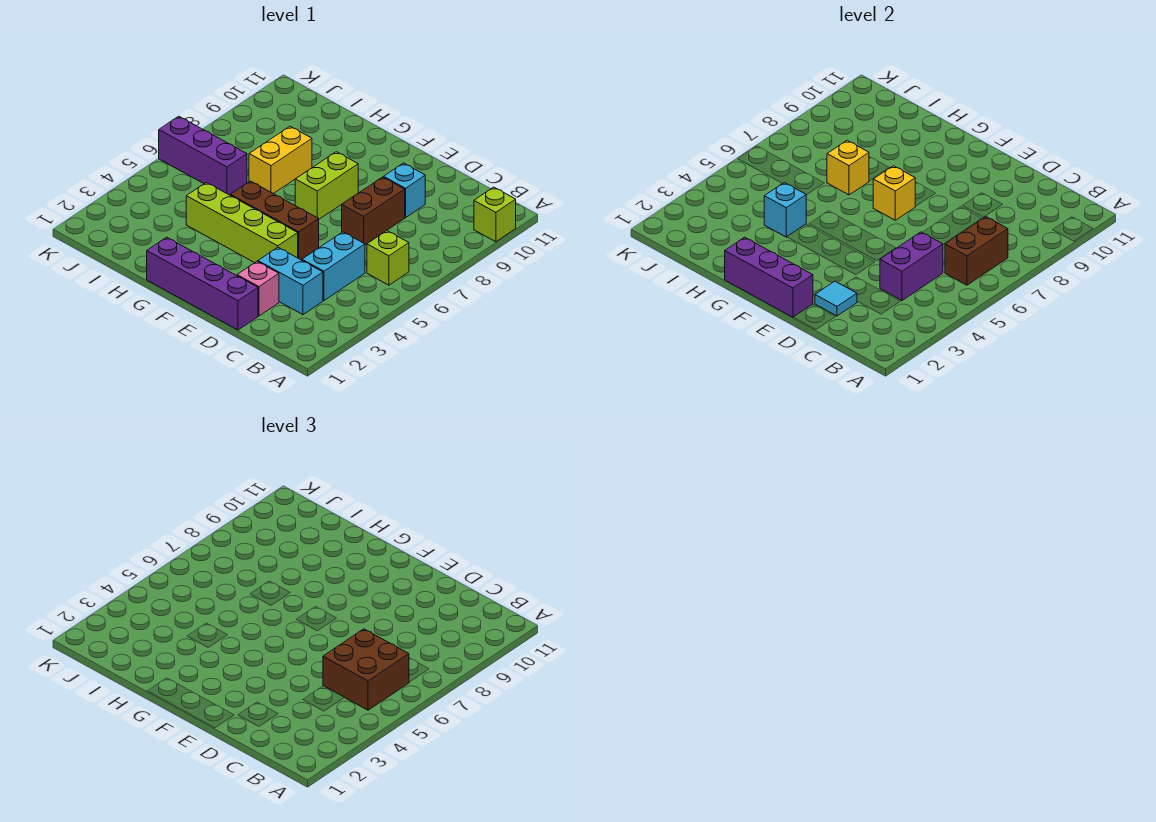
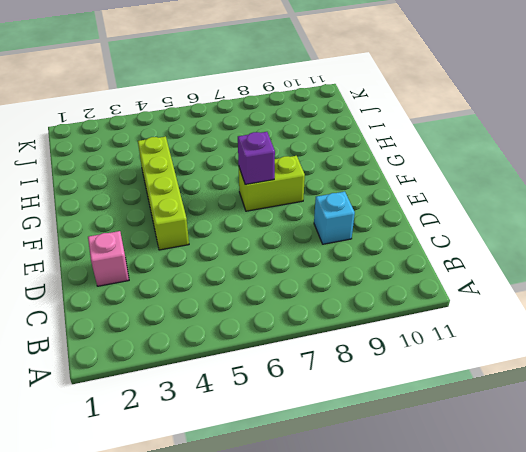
purple 1x1 brick [238,132,275,184] -> yellow 1x1 brick [873,166,915,220]
none -> lime 1x1 brick [474,187,516,242]
none -> lime 1x1 brick [367,231,409,285]
none -> cyan 1x2 brick [258,247,323,315]

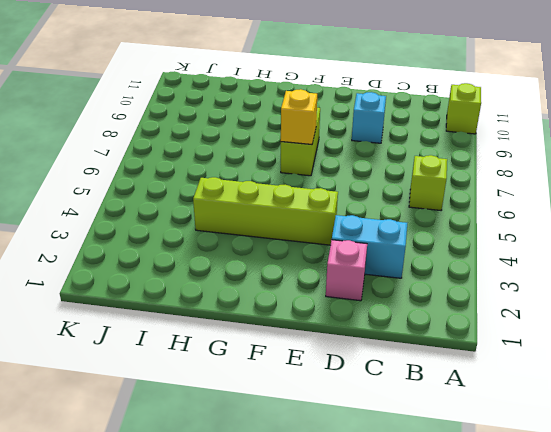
none -> cyan 1x2 brick [302,232,365,301]
none -> purple 1x4 brick [147,237,258,330]
none -> brown 1x2 brick [342,177,405,245]

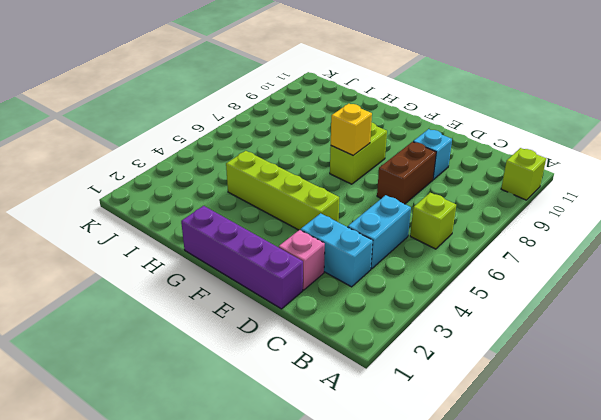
none -> brown 1x3 brick [230,181,319,260]
none -> yellow 1x2 brick [249,126,312,194]
none -> purple 1x3 brick [159,116,247,195]

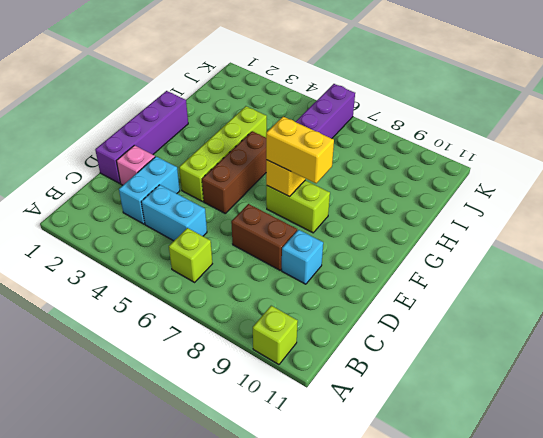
yellow 1x2 brick [266,117,334,183] -> yellow 1x2 brick moved to [249,126,312,194]
none -> brown 1x2 brick [945,217,1008,285]
none -> purple 1x2 brick [880,232,943,301]
none -> cyan 1x1 tile [815,281,857,316]

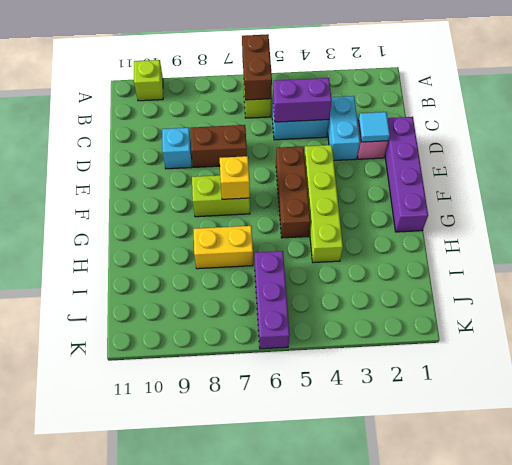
brown 1x2 brick [242,34,272,100] -> brown 1x2 brick turned to [945,217,1008,285]
none -> purple 1x3 brick [725,237,813,317]
none -> cyan 1x1 brick [764,182,806,237]
none -> yellow 1x1 brick [827,140,869,195]

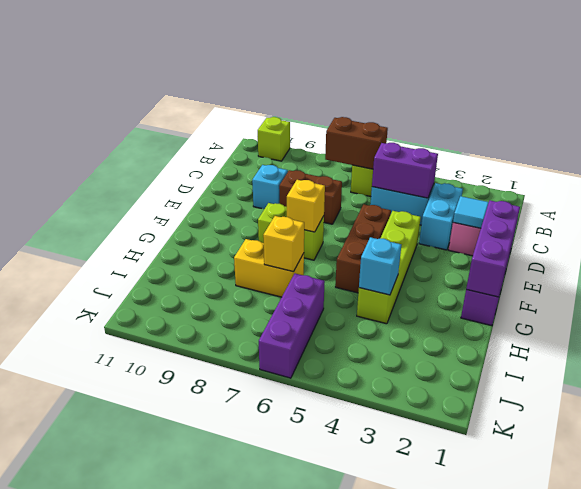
none -> brown 2x2 brick [323,629,409,710]

